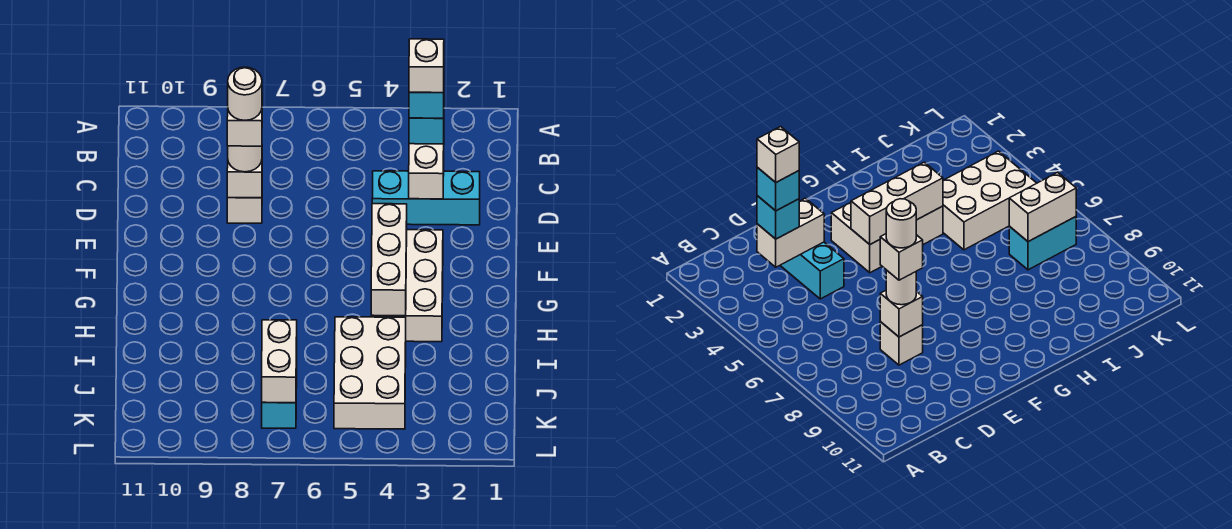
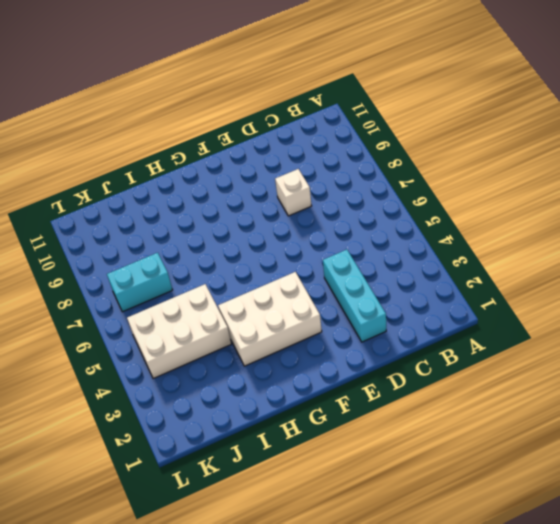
none -> white 1x2 brick [409,144,444,199]
none -> white 1x1 brick [227,161,262,198]
none -> white 1x3 brick [371,204,407,316]

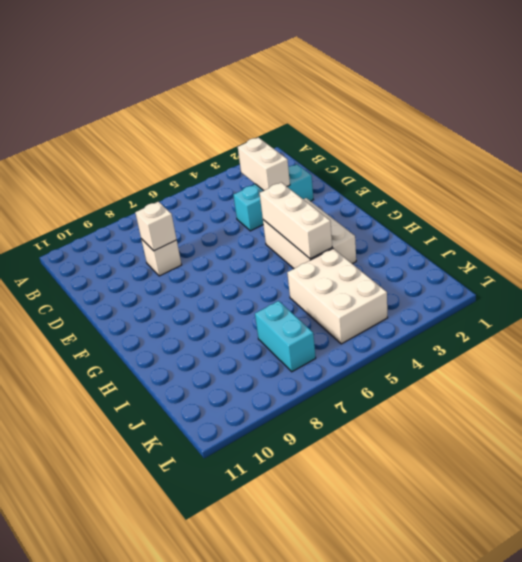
none -> white 1x2 brick [262,320,297,403]
none -> cyan 1x1 brick [409,118,444,144]
none -> white 1x1 round brick [228,146,262,172]

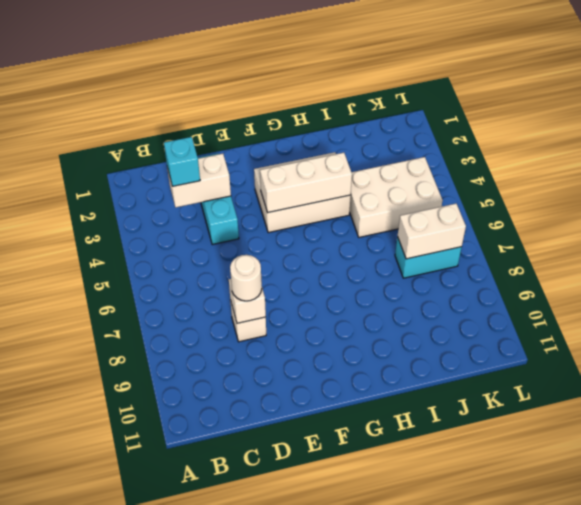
none -> cyan 1x1 brick [409,92,444,118]
none -> white 1x1 brick [227,110,262,146]
none -> white 1x1 brick [409,39,444,93]

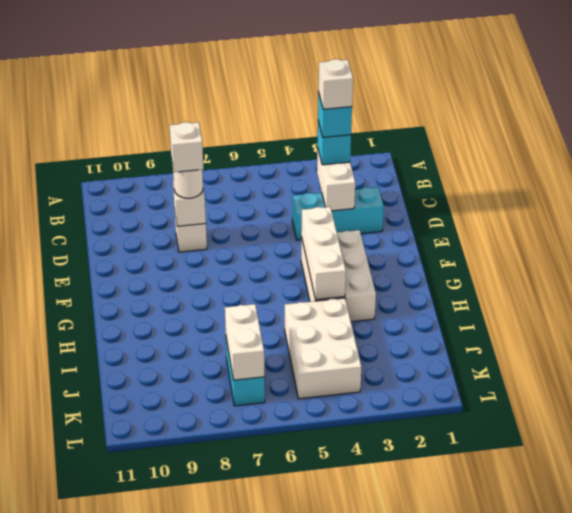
none -> white 1x1 round brick [228,67,262,120]

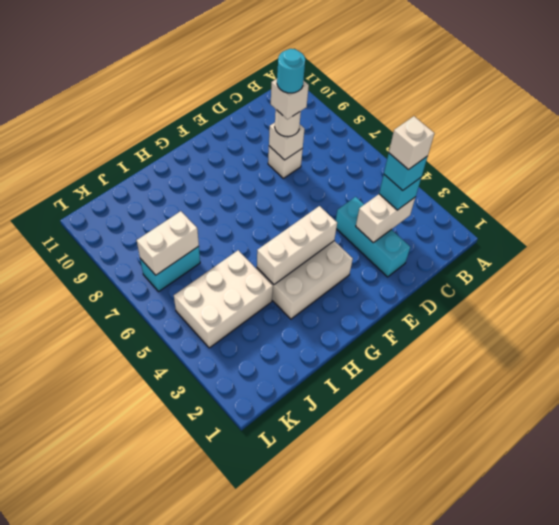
cyan 1x1 round brick [277,49,305,93] -> white 1x1 round brick [228,67,262,120]

